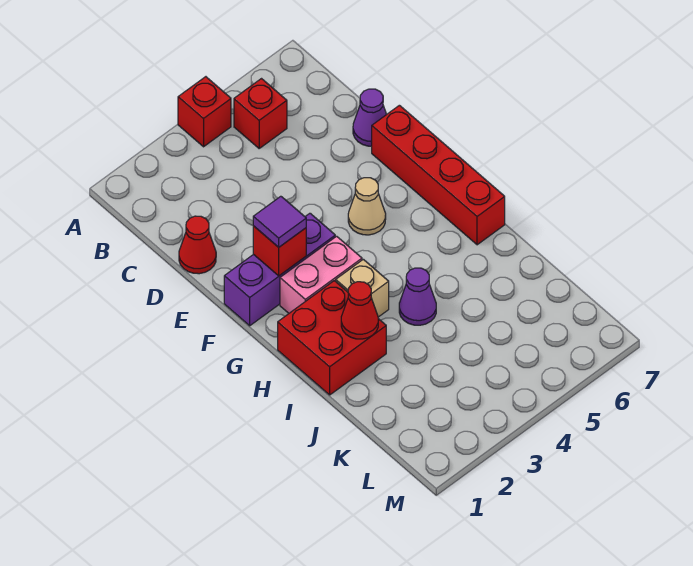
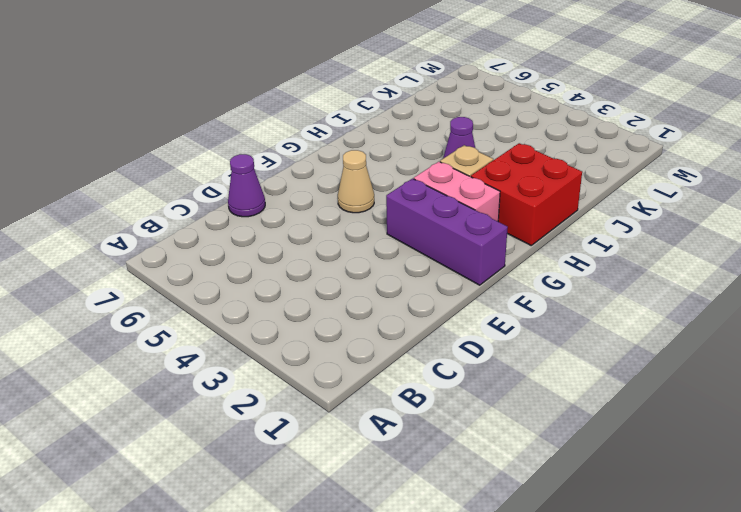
none -> red 1x1 brick [178,77,231,147]
none -> red 1x1 brick [234,79,287,148]
none -> red 1x1 cone [179,216,216,274]

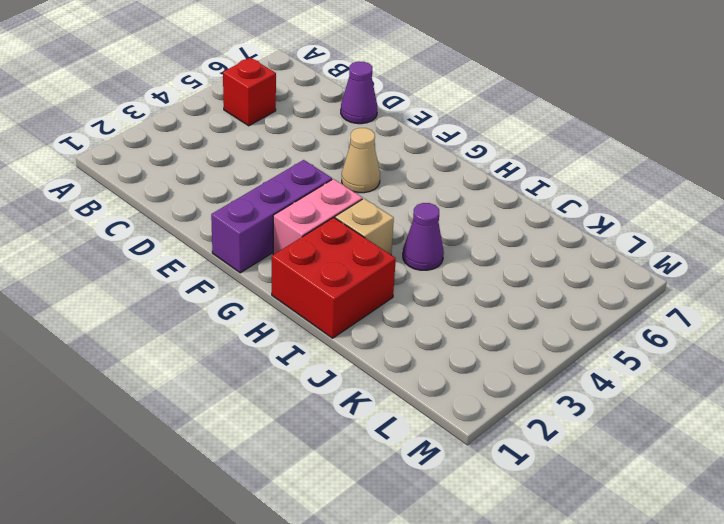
none -> red 1x1 brick [178,77,231,147]
none -> red 1x1 cone [179,216,216,274]
none -> red 1x4 brick [372,105,505,245]

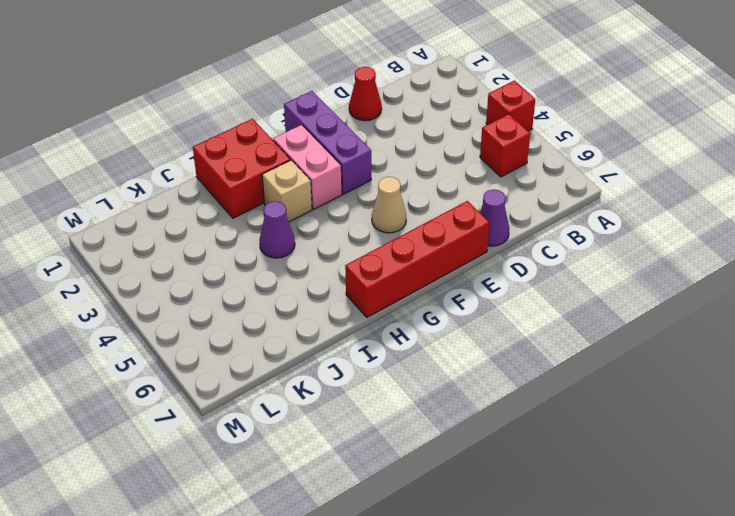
none -> red 1x1 brick [253,226,306,276]
none -> red 1x1 cone [341,282,378,339]
none -> purple 1x1 tile [253,196,306,247]

